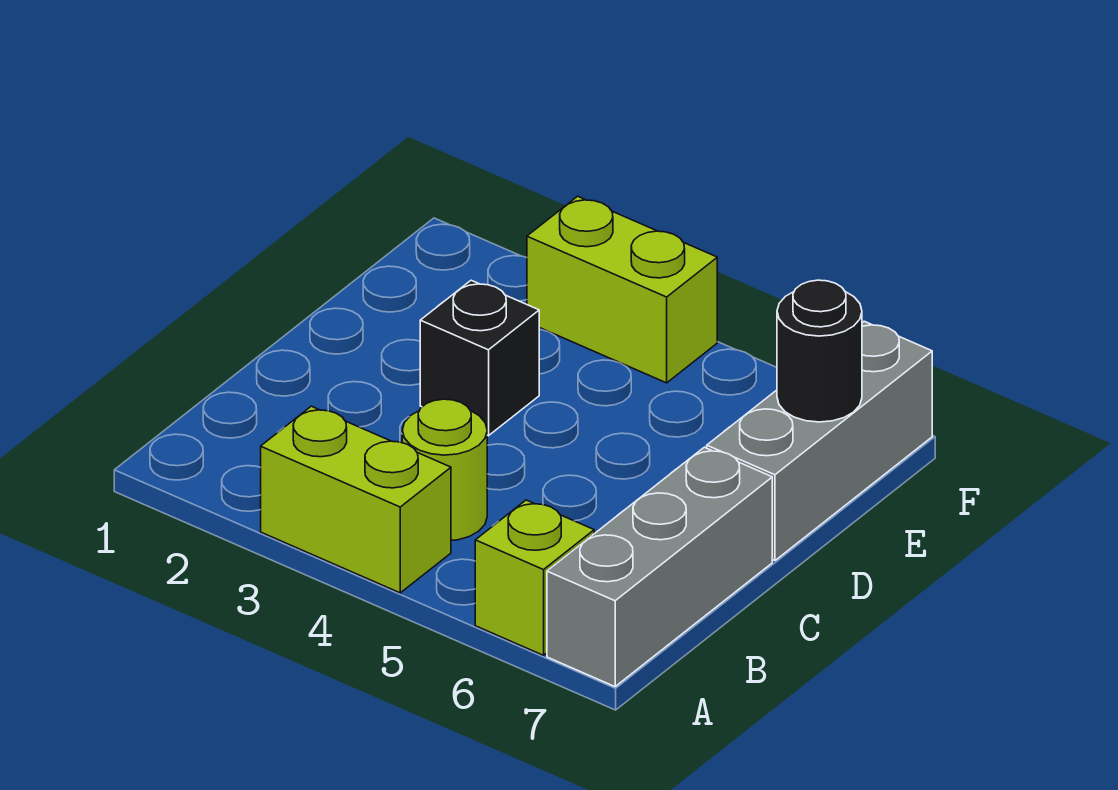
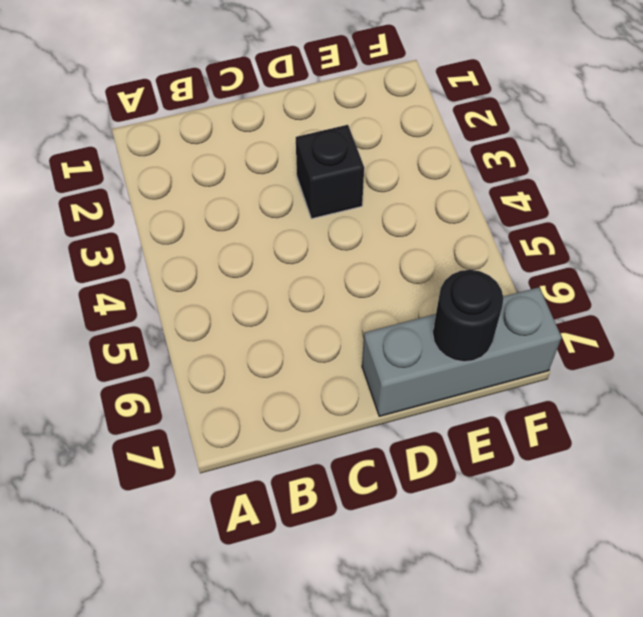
none -> lime 1x2 brick [261,406,451,593]
none -> lime 1x1 brick [475,500,594,655]

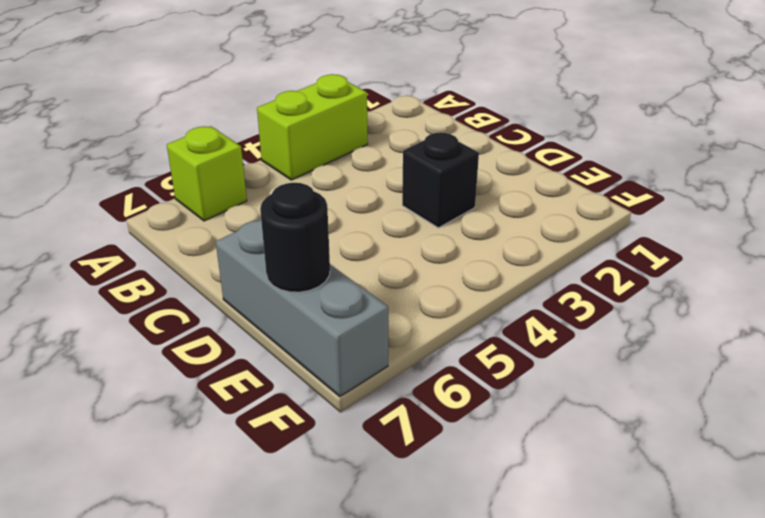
none -> grey 1x3 brick [547,447,772,687]
none -> lime 1x1 round brick [402,399,487,541]

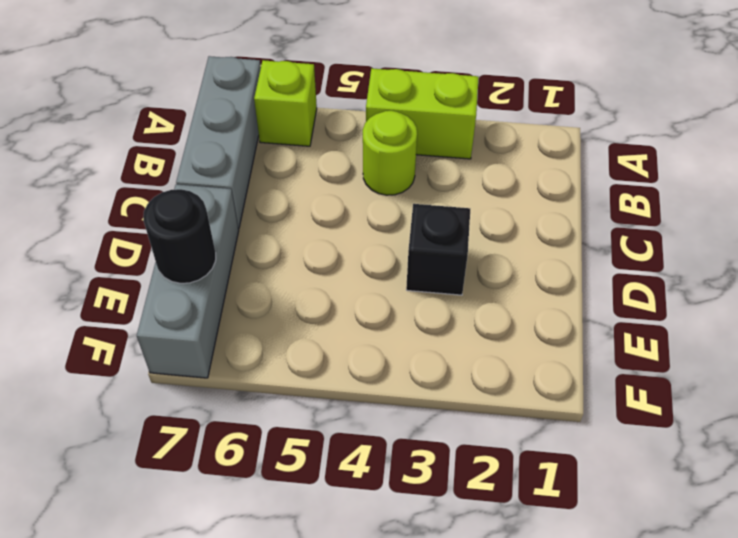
none -> lime 1x2 brick [527,196,717,383]

